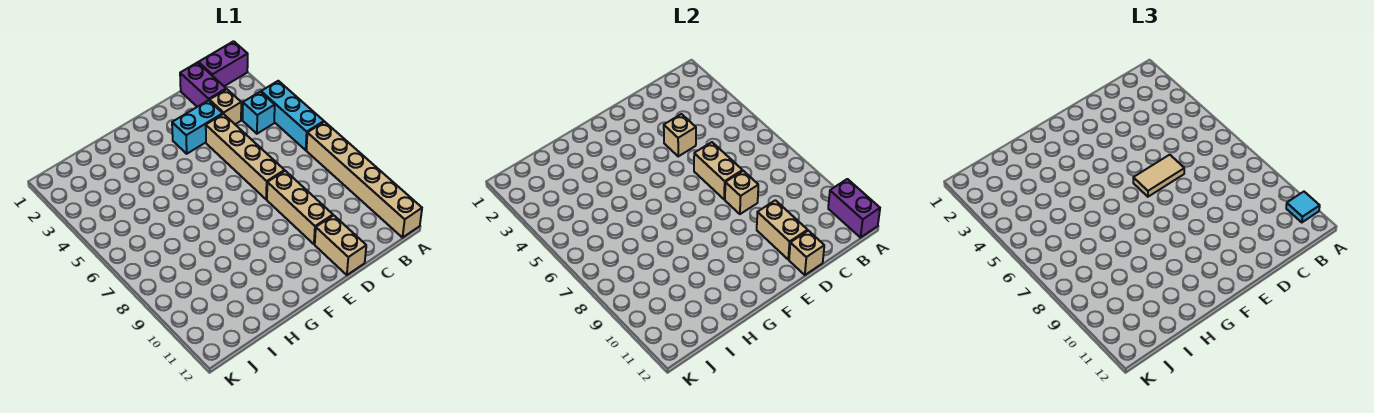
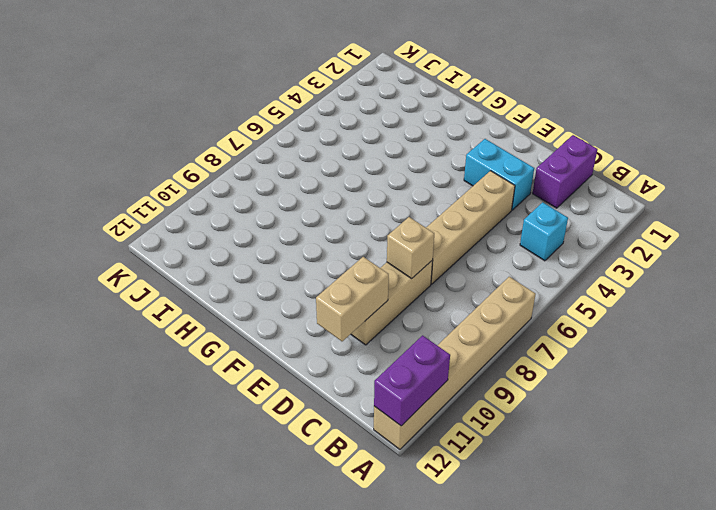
none -> purple 1x2 brick [198,41,248,86]
none -> cyan 1x3 brick [261,81,324,150]
none -> tan 1x1 brick [209,89,241,124]

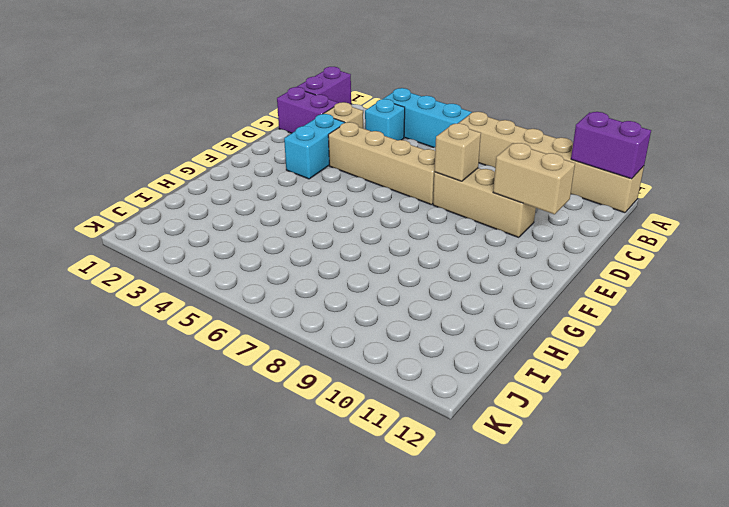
none -> tan 1x2 brick [315,215,366,275]
none -> tan 1x1 brick [664,114,696,156]
none -> tan 1x2 brick [694,142,743,199]

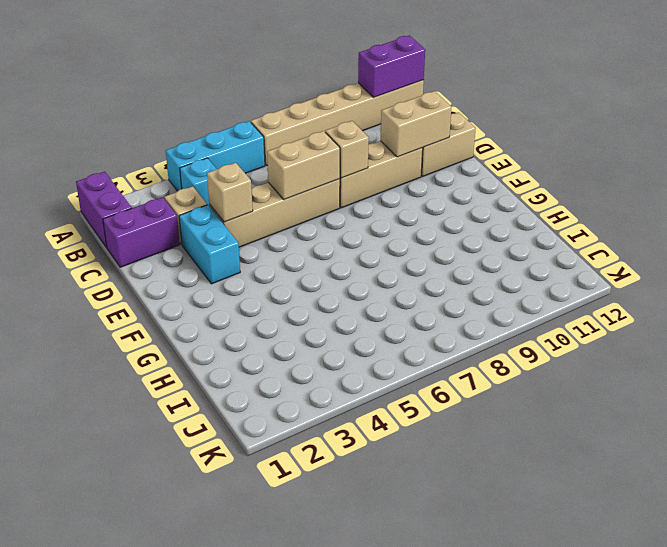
none -> tan 1x1 brick [789,231,824,275]
none -> cyan 1x1 tile [1286,192,1320,222]
none -> tan 1x2 tile [1133,155,1184,197]

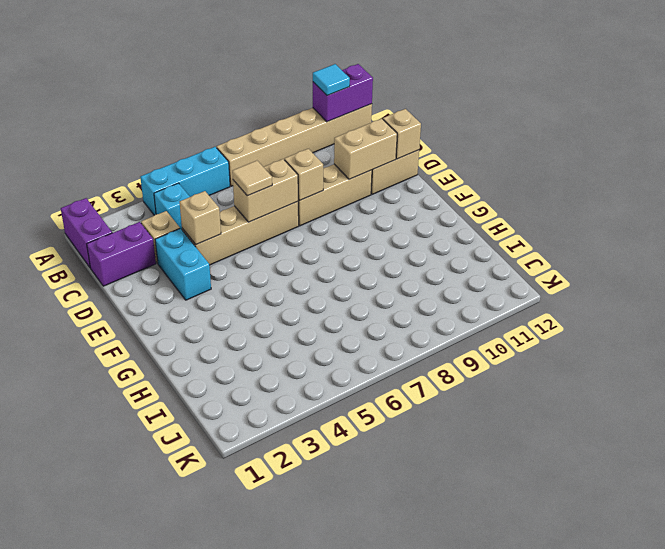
tan 1x1 tile [232,161,272,196] -> tan 1x2 tile [1133,155,1184,197]

